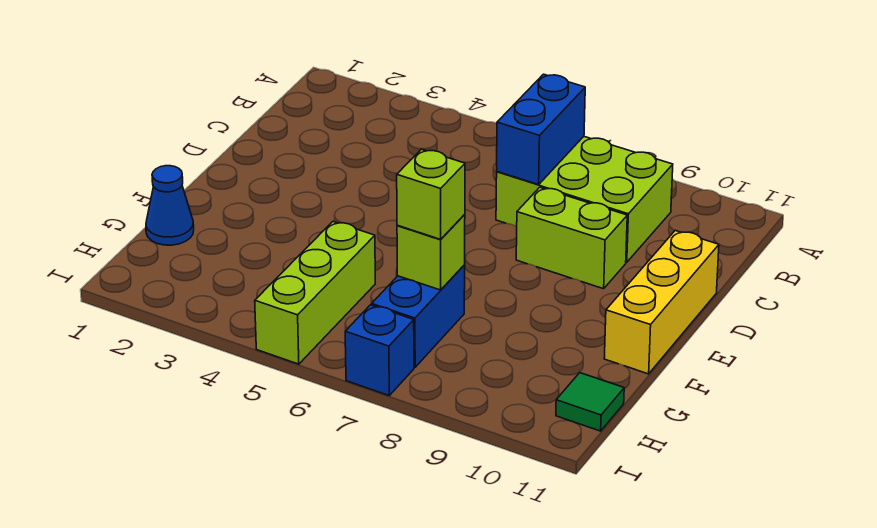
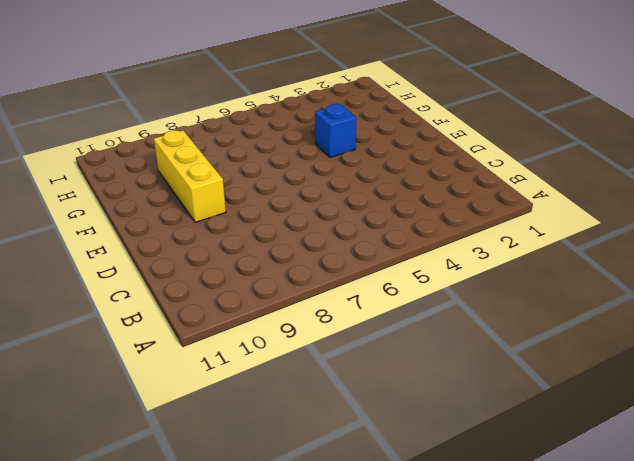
yellow 1x3 brick [154,130,226,222] -> yellow 1x3 brick moved to [604,231,719,374]
blue 1x1 brick [315,104,357,157] -> blue 1x1 brick moved to [345,305,414,395]
none -> lime 2x3 brick [496,137,673,262]
none -> lime 1x2 brick [516,187,627,289]

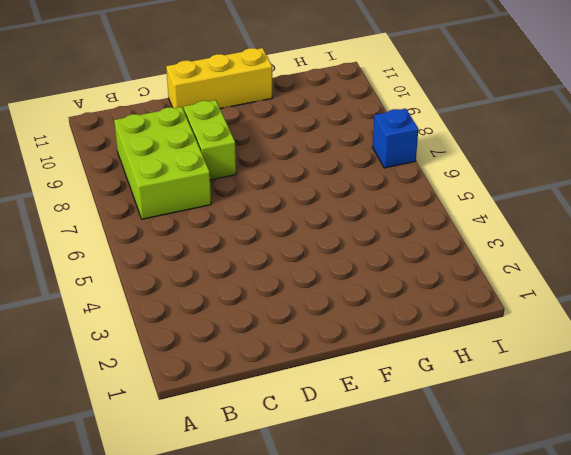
none -> blue 1x1 cone [146,166,194,245]
none -> lime 1x3 brick [255,222,375,364]

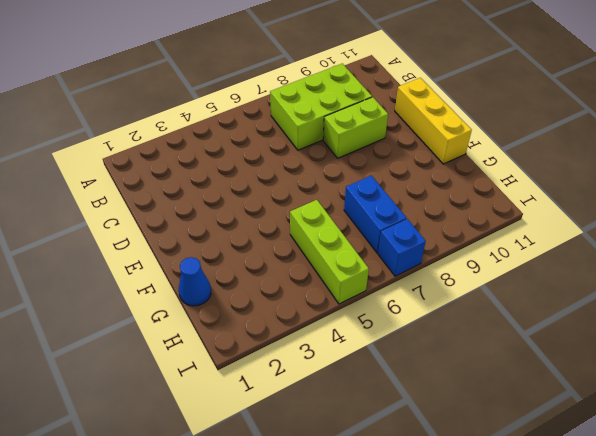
none -> green 1x1 tile [556,373,624,431]
none -> blue 1x2 brick [497,74,585,185]

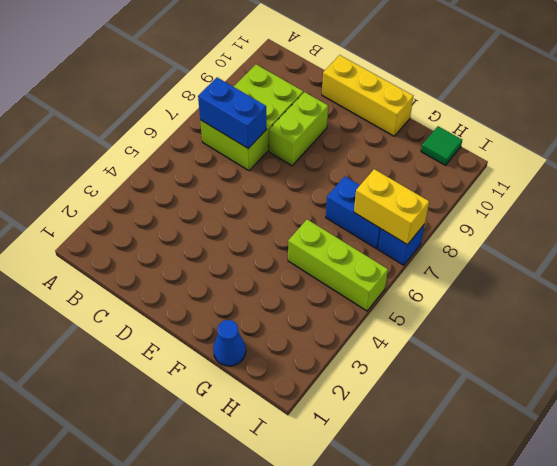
yellow 1x2 brick [354,169,429,245] -> none
none -> lime 1x1 brick [397,214,465,290]
none -> lime 1x1 brick [397,149,465,239]

